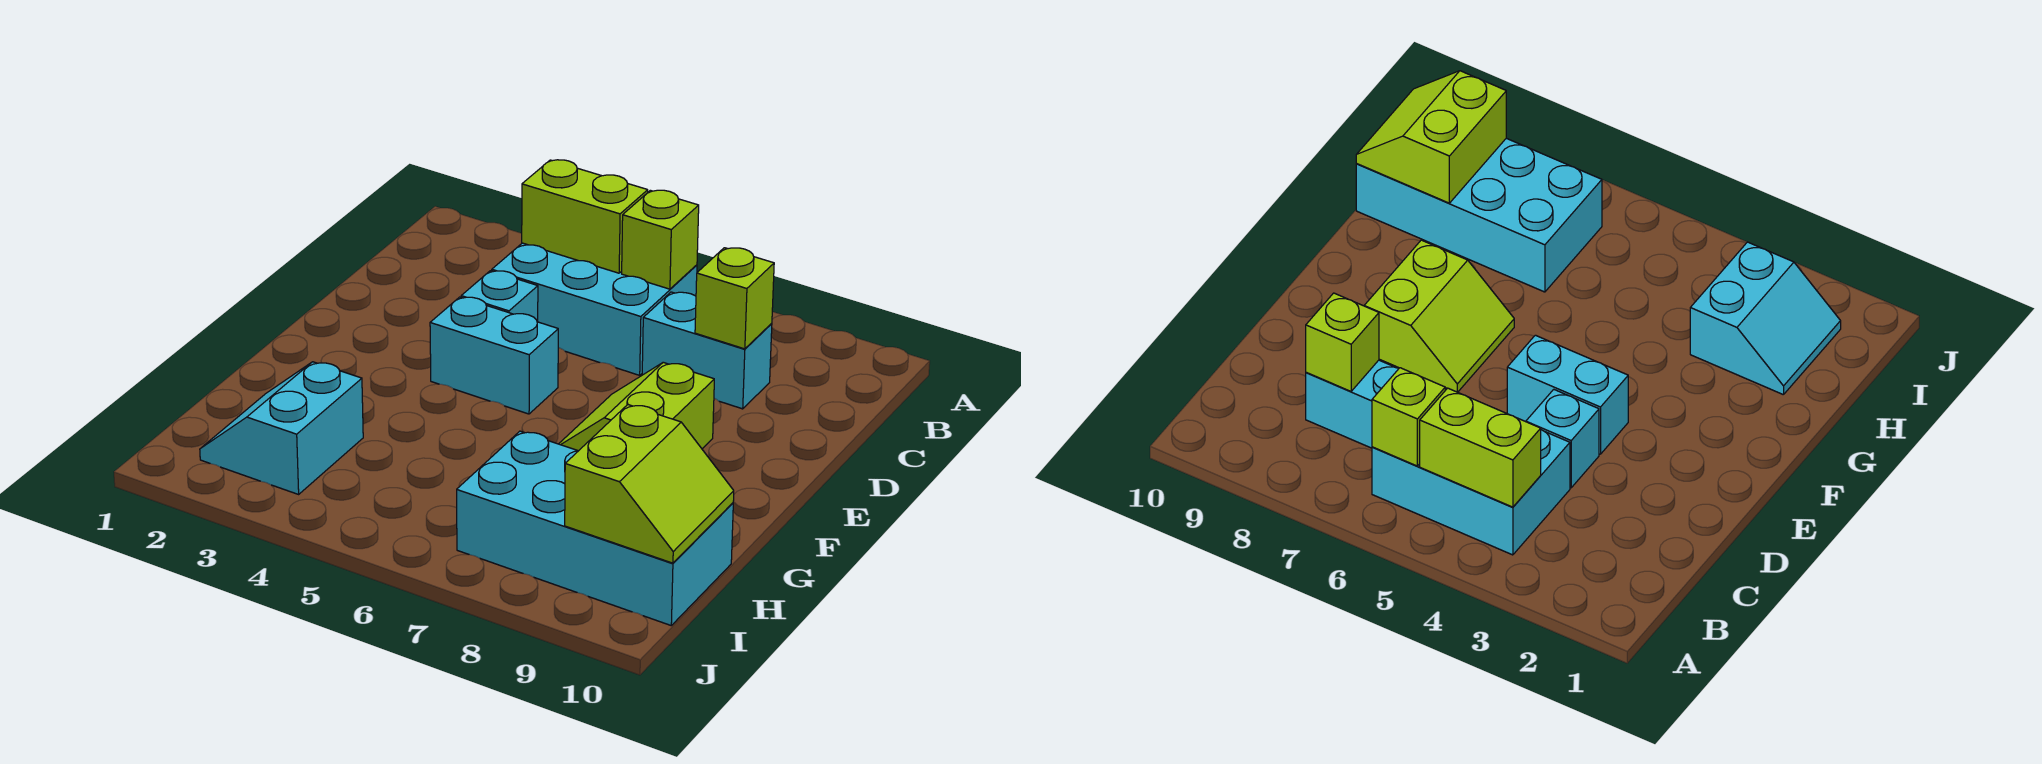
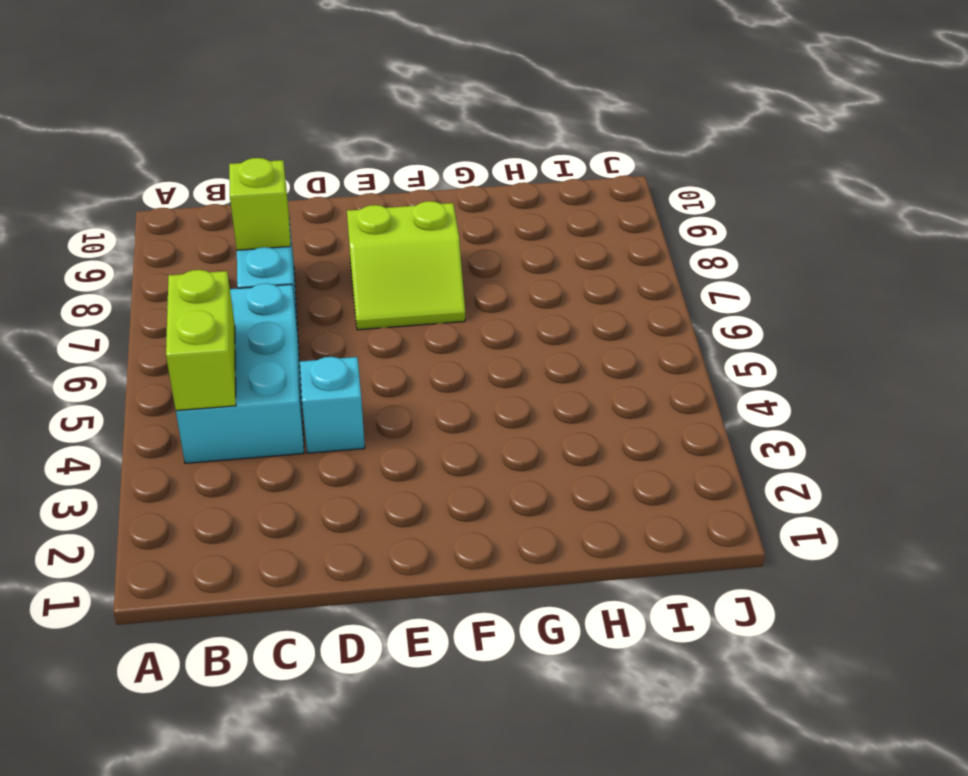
none -> cyan 1x2 brick [430,297,558,414]
none -> cyan 2x2 slope [200,362,363,494]

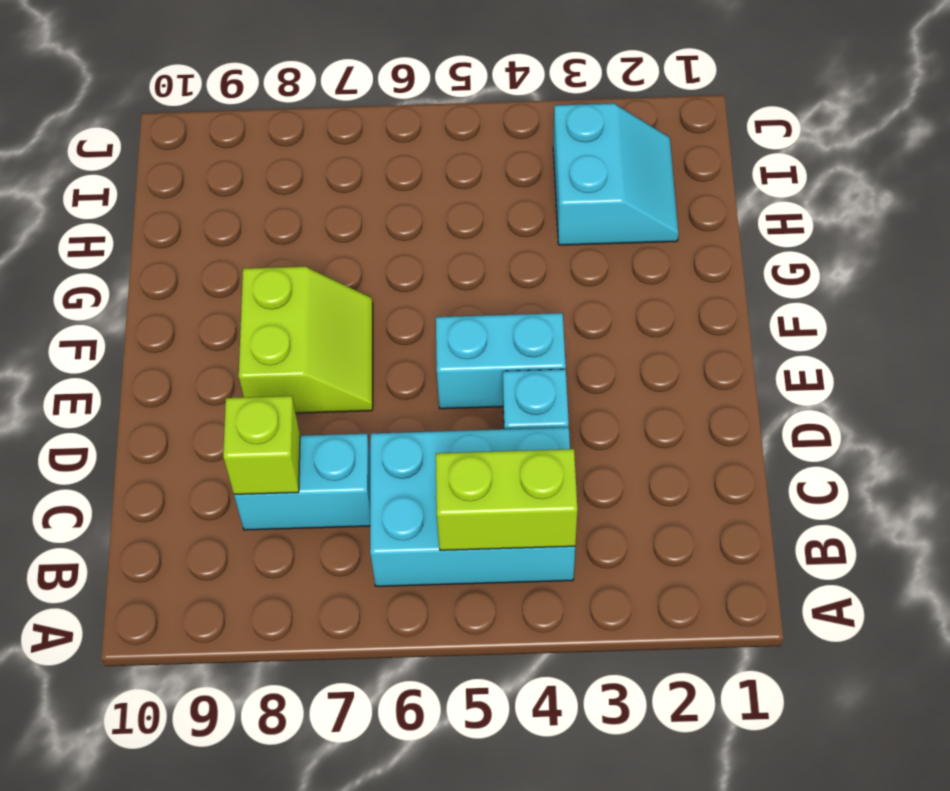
none -> cyan 2x4 brick [457,431,733,625]
none -> lime 1x1 brick [622,190,699,289]

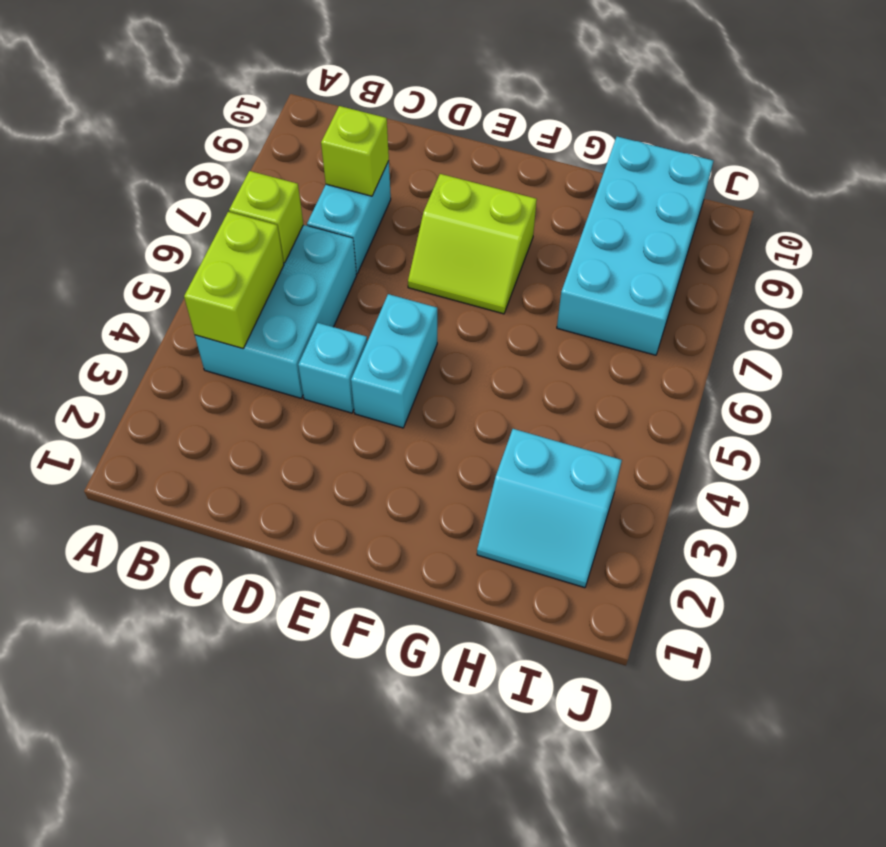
none -> lime 2x2 slope [565,405,734,563]

